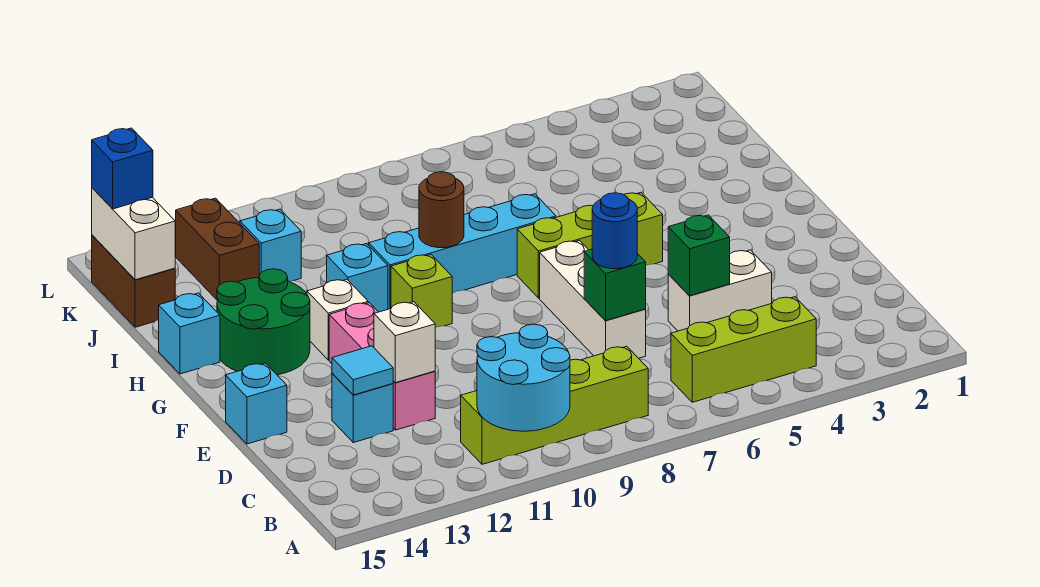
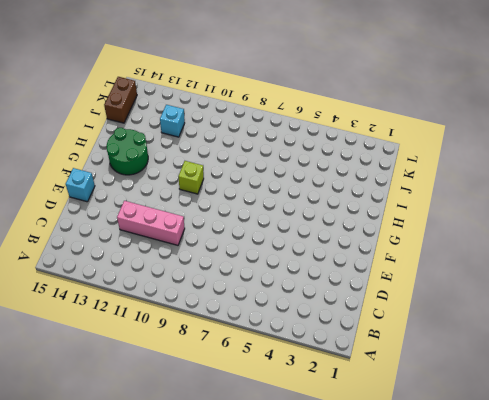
pink 1x3 brick [117,201,185,245] -> pink 1x3 brick turned to [329,303,435,430]
none -> lime 1x3 brick [671,297,816,402]
none -> lime 1x4 brick [461,346,648,464]
none -> white 1x2 brick [668,250,772,331]

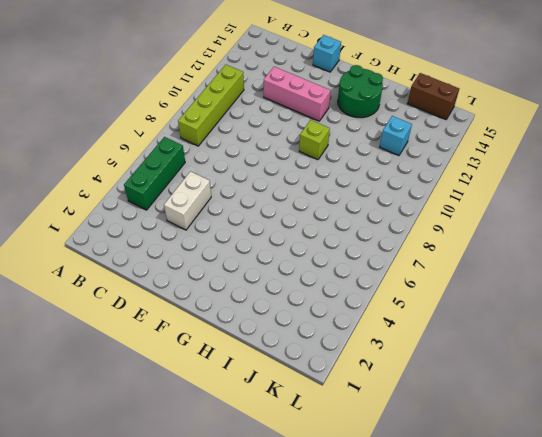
green 1x3 brick [124,137,185,210] -> lime 1x3 brick [671,297,816,402]
none -> white 1x3 brick [540,241,646,358]
none -> cyan 1x1 brick [332,373,393,443]
none -> lime 1x3 brick [517,193,663,298]

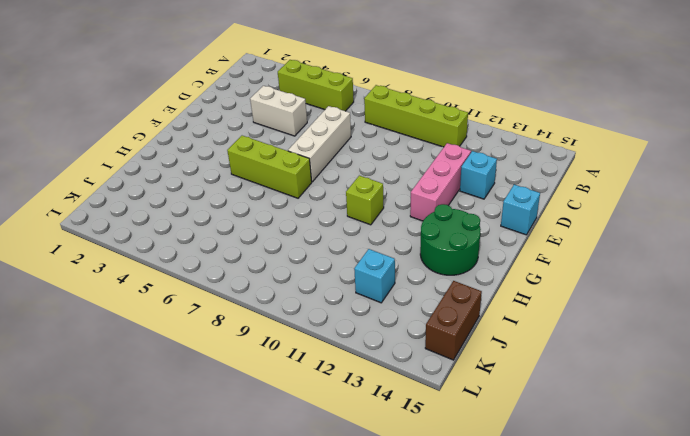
none -> white 1x1 brick [307,279,368,360]
none -> cyan 1x4 brick [369,194,556,309]
none -> cyan 1x1 brick [327,244,388,312]

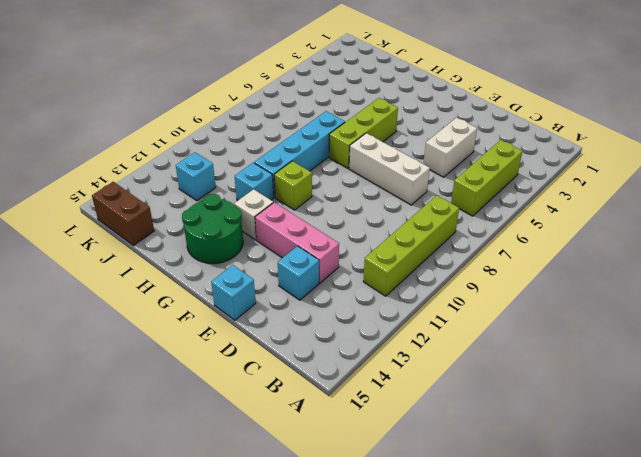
none -> cyan 1x1 brick [159,293,220,374]
none -> brown 1x2 brick [175,198,259,300]
none -> cyan 2x2 round brick [477,324,570,431]

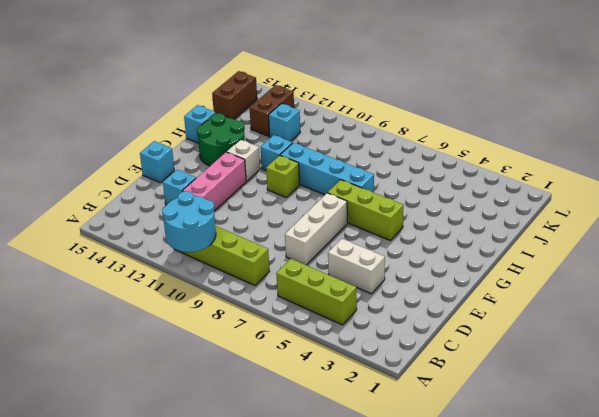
none -> green 1x1 brick [668,215,730,296]
none -> green 1x1 brick [584,249,646,320]
none -> white 1x1 brick [374,302,435,383]

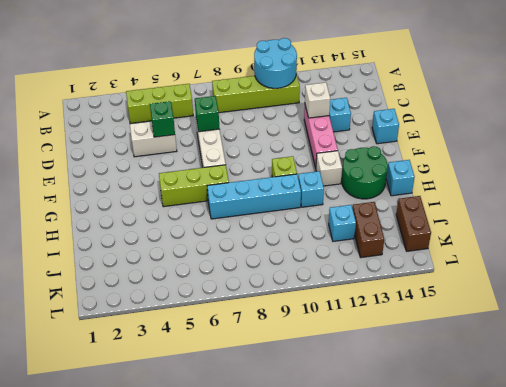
none -> cyan 1x1 tile [332,346,393,395]
none -> brown 1x1 round brick [419,172,464,248]
none -> white 1x2 brick [92,188,175,280]

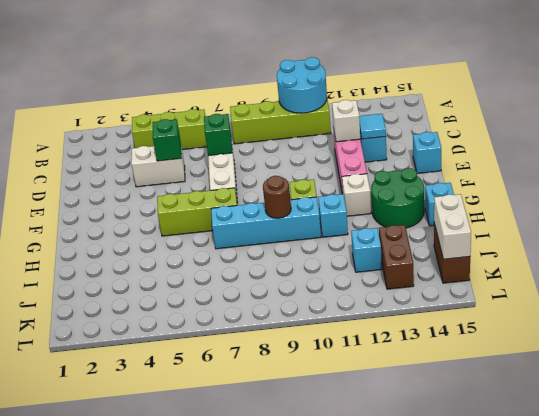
none -> blue 1x1 round brick [592,193,637,269]
none -> blue 1x1 brick [92,128,153,209]

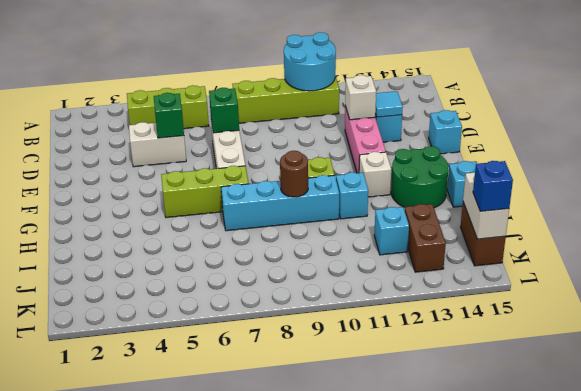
none -> blue 1x1 round brick [592,193,637,269]

